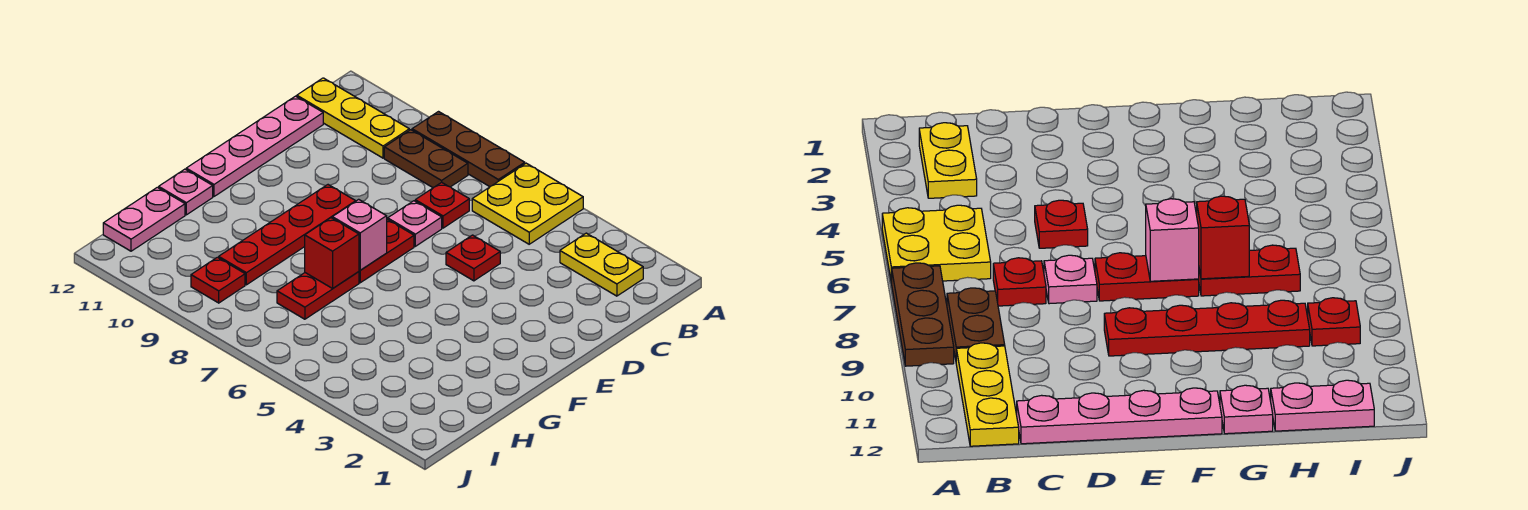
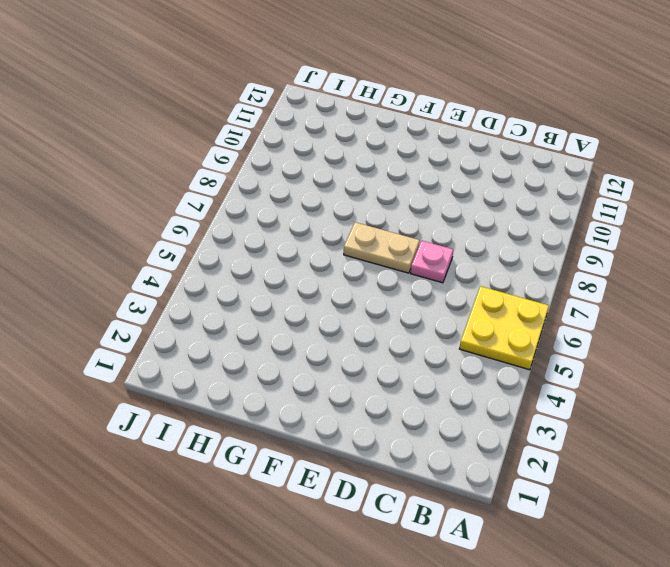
tan 1x2 plate [344,222,420,273] -> red 1x2 plate [359,219,414,283]
none -> brown 1x3 plate [412,112,525,187]
none -> yellow 1x2 plate [560,233,643,296]
none -> brown 1x2 plate [384,130,468,188]

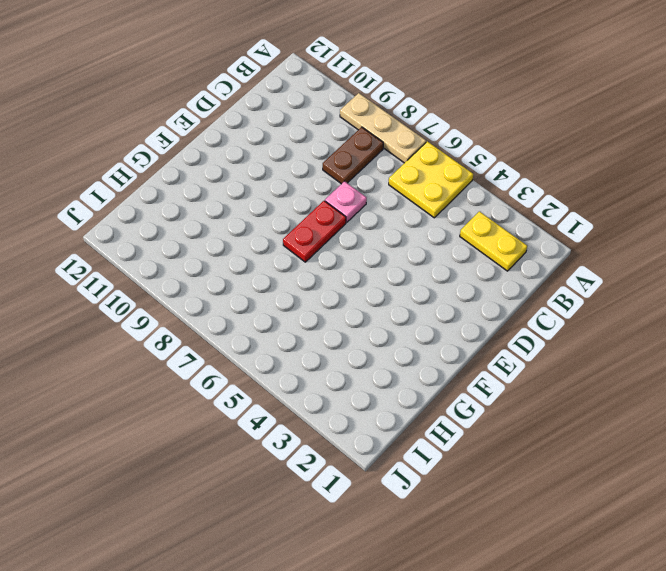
tan 1x3 plate [340,93,426,163] -> brown 1x3 plate [412,112,525,187]
brown 1x2 plate [323,127,383,184] -> brown 1x2 plate turned to [384,130,468,188]
none -> yellow 1x3 plate [297,78,409,158]
none -> red 1x1 plate [415,182,469,228]
none -> pink 1x4 plate [186,96,323,196]

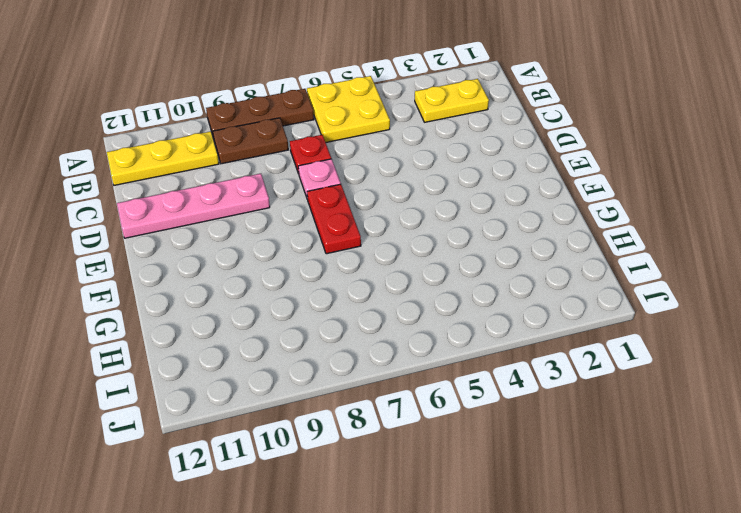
pink 1x4 plate [117,174,270,238] -> pink 1x4 plate turned to [186,96,323,196]
none -> red 1x1 plate [446,235,500,281]
none -> red 1x4 plate [219,185,355,285]
none -> red 1x2 plate [277,272,359,319]

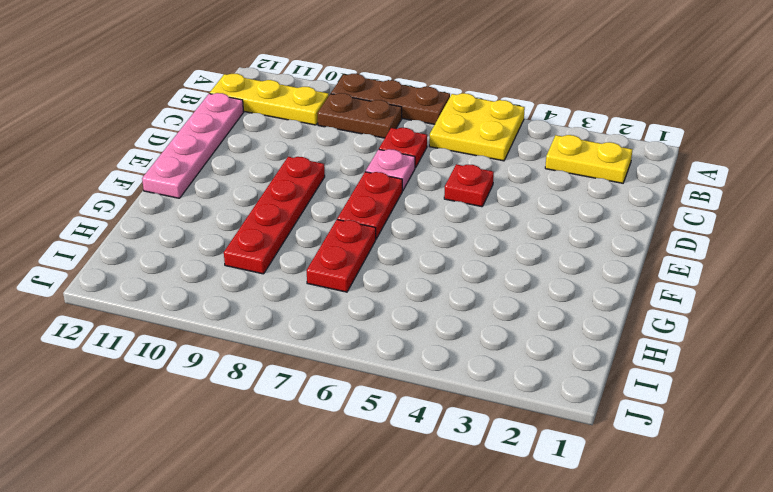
none -> pink 1x1 plate [159,169,213,215]
none -> pink 1x2 plate [103,187,185,251]
none -> red 1x1 plate [191,257,245,303]

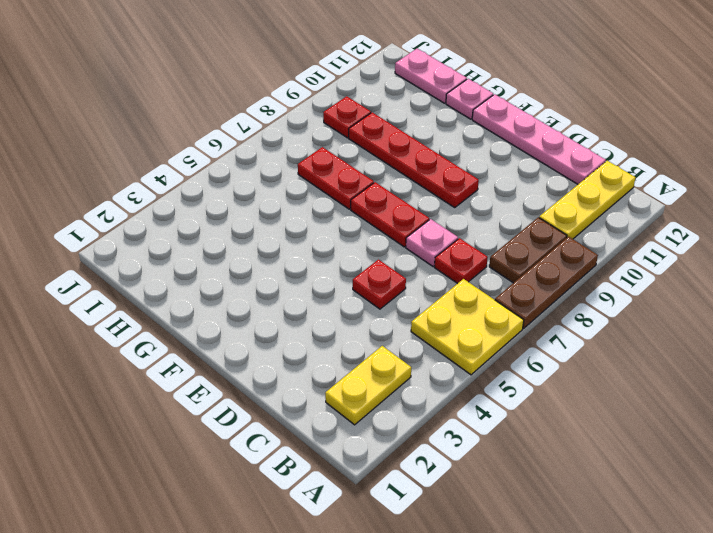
none -> pink 1x1 brick [332,199,387,270]
none -> red 1x1 brick [305,218,359,288]

